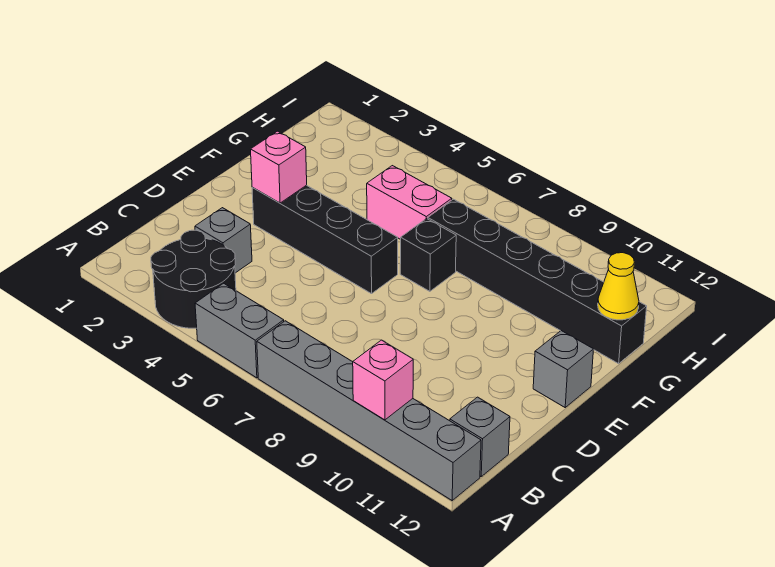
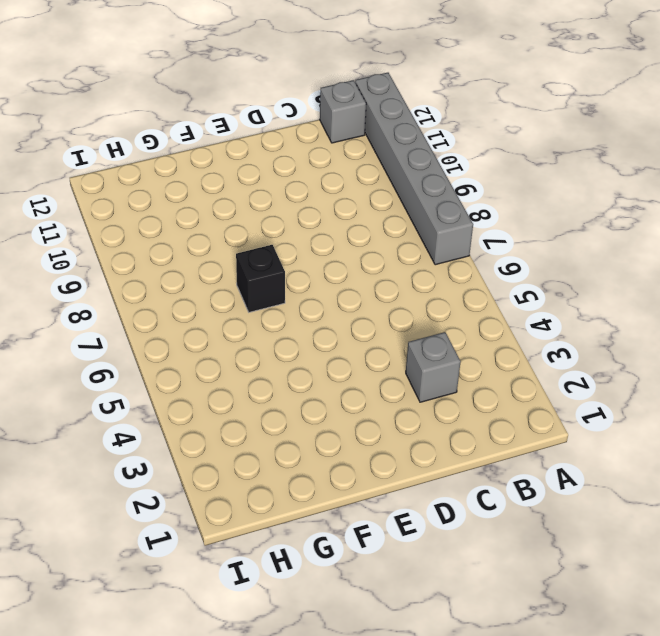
none -> black 2x2 round brick [151,230,236,328]
none -> grey 1x2 brick [195,283,284,378]
none -> black 1x4 brick [252,185,398,294]

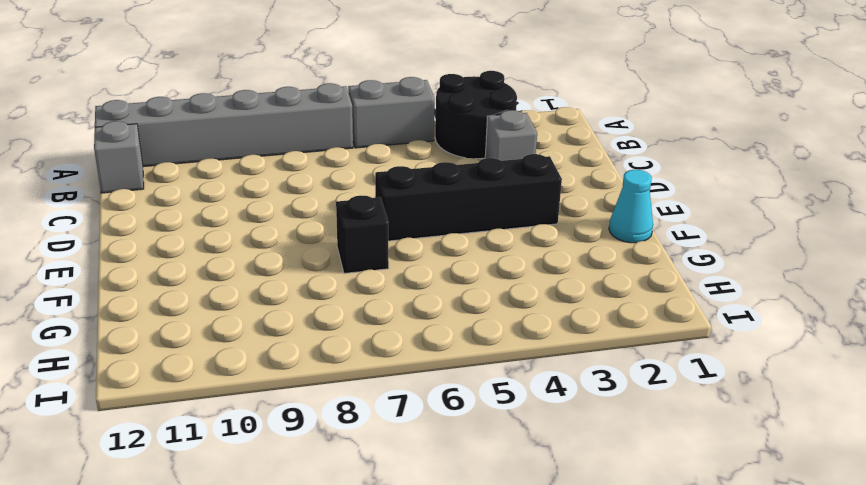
cyan 1x1 cone [609,170,653,243] -> none
none -> grey 1x1 brick [533,331,594,407]
none -> pink 1x2 brick [367,166,452,239]
none -> black 1x6 brick [428,199,647,364]

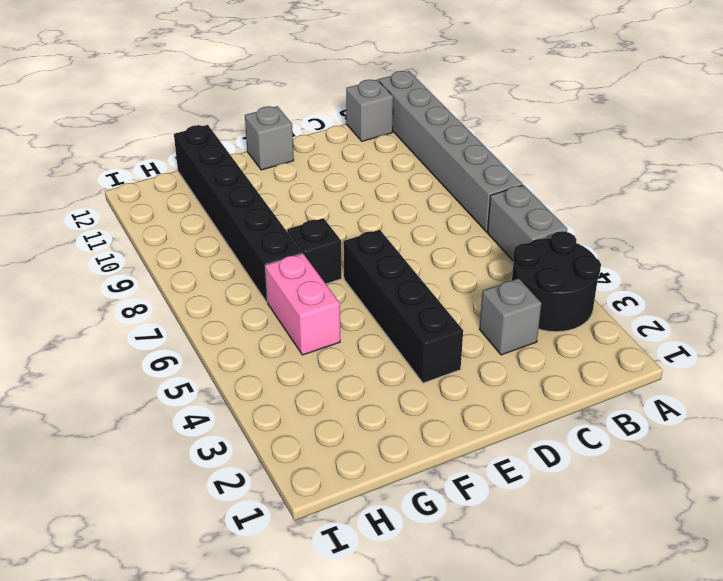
none -> pink 1x1 brick [353,340,413,420]
none -> pink 1x1 brick [251,131,307,203]
none -> yellow 1x1 cone [598,253,639,320]

